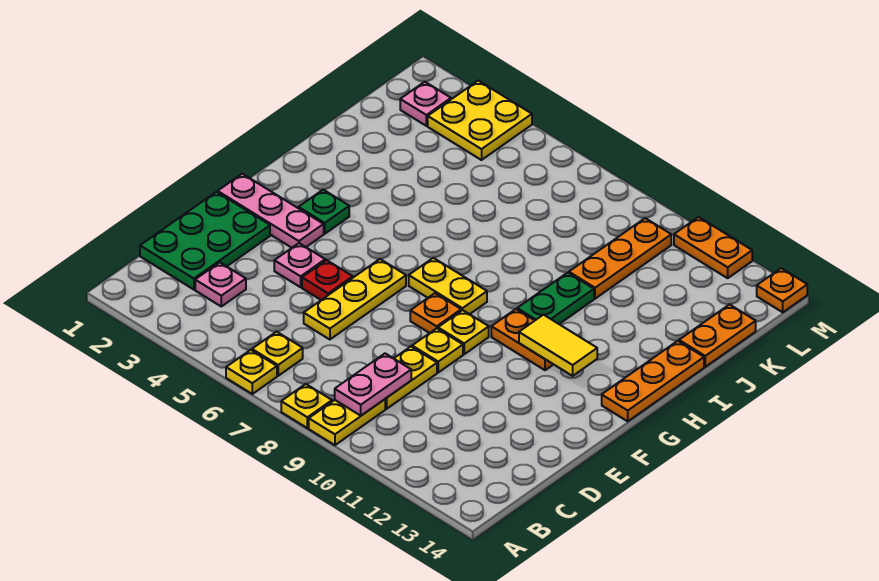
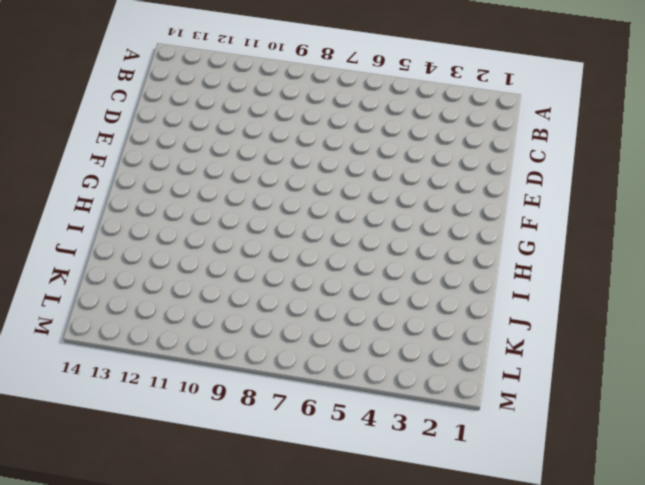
none -> yellow 1x1 plate [226,350,277,394]
none -> yellow 1x1 plate [281,384,332,428]
none -> yellow 1x2 plate [309,399,385,445]

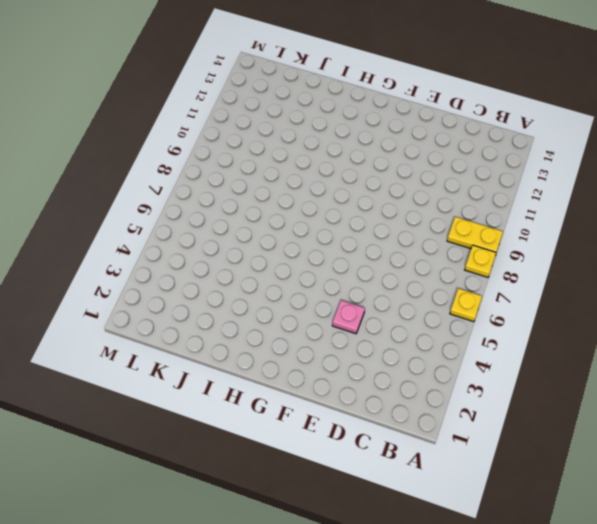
none -> yellow 1x1 plate [252,332,303,376]
none -> green 2x3 plate [140,192,270,290]
none -> pink 1x1 plate [195,262,246,306]

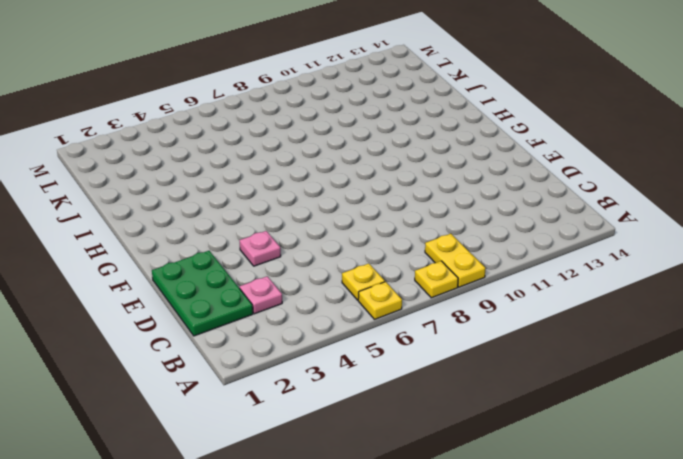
none -> yellow 1x2 plate [385,347,437,409]
none -> yellow 1x3 plate [304,259,406,340]
none -> red 1x1 plate [302,260,353,300]

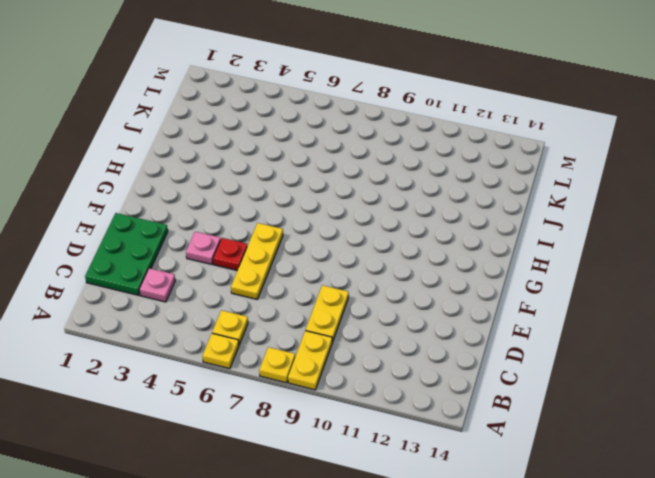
none -> yellow 1x1 plate [412,328,463,372]
none -> pink 1x3 plate [218,174,324,248]
none -> orange 1x1 plate [410,293,461,333]

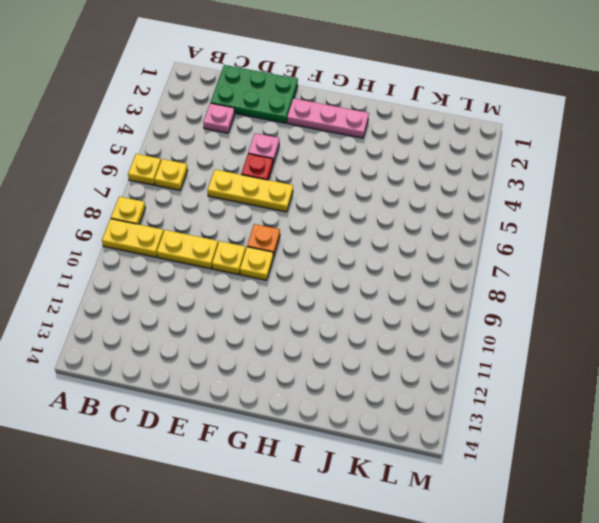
pink 1x3 plate [287,98,369,138] -> pink 1x3 plate turned to [218,174,324,248]
none -> green 1x1 plate [299,190,349,234]
none -> yellow 1x2 plate [409,258,487,314]
none -> orange 1x2 plate [491,309,554,370]

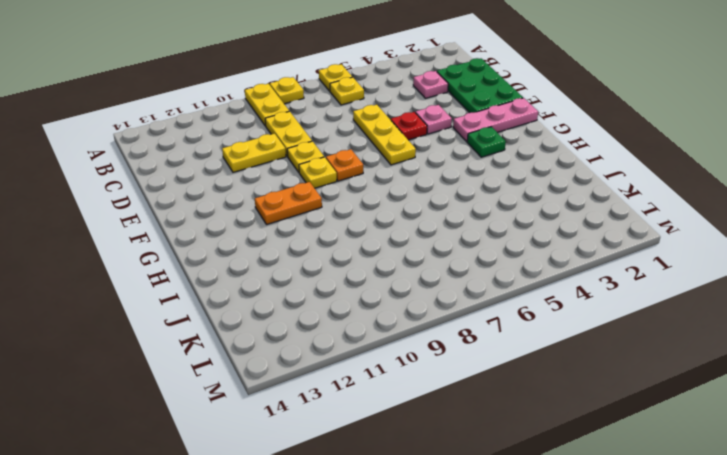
yellow 1x2 plate [222,134,286,172] -> yellow 1x2 plate moved to [409,258,487,314]
none -> orange 1x3 plate [602,341,704,421]
none -> green 1x2 plate [517,273,594,324]
none -> orange 1x3 plate [569,218,671,299]

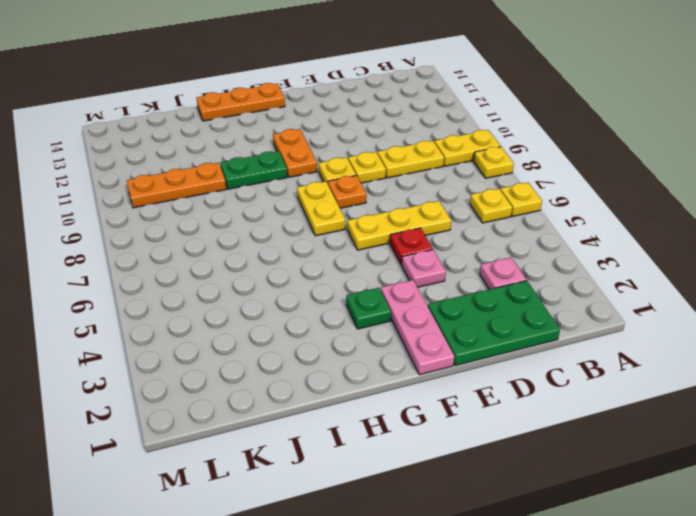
none -> orange 1x2 plate [679,305,756,367]
none -> pink 1x1 plate [400,82,451,126]
none -> yellow 2x2 plate [428,81,532,160]

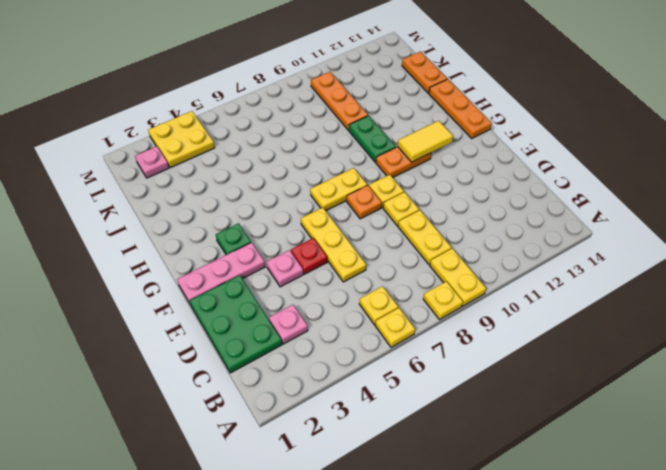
none -> orange 1x2 plate [674,217,752,278]
none -> orange 1x1 plate [757,268,807,312]
none -> pink 1x2 plate [335,353,411,416]

